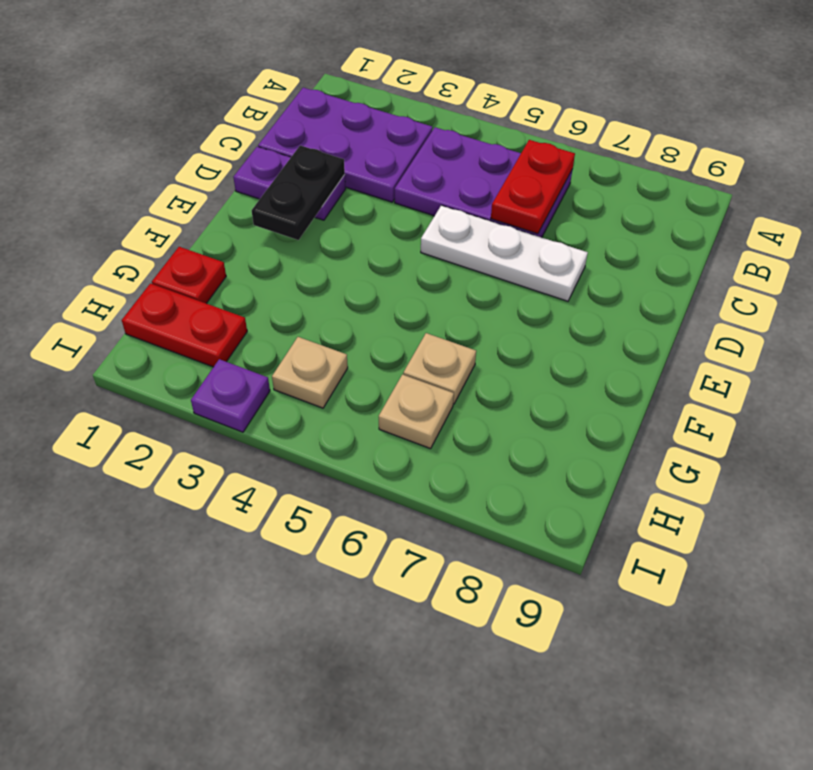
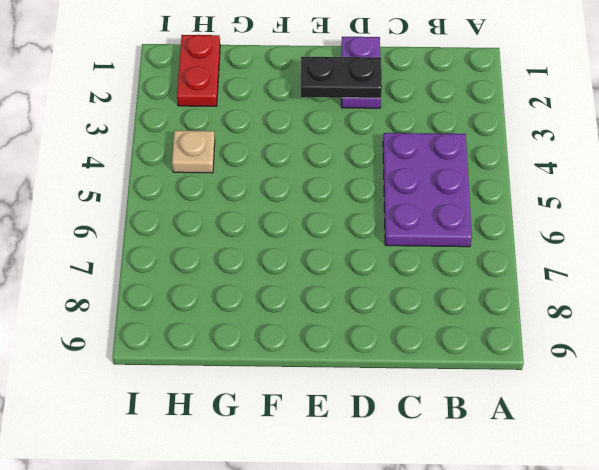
none -> purple 2x3 plate [258,88,433,202]
none -> white 1x3 plate [421,205,588,301]
none -> red 1x1 plate [152,247,226,304]

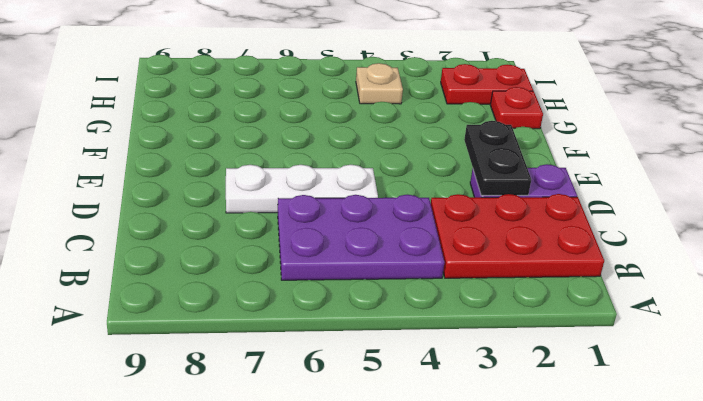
red 2x3 plate [431,194,604,278] -> purple 2x3 plate [258,88,433,202]
none -> tan 1x1 plate [403,333,476,404]
none -> tan 1x1 plate [379,375,454,449]
none -> purple 1x1 plate [191,359,270,432]

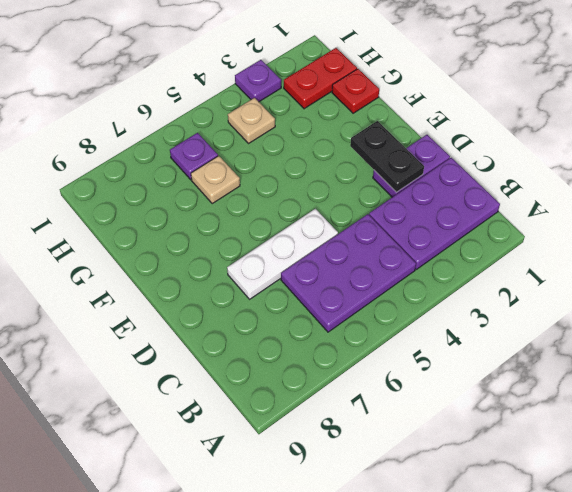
purple 1x1 plate [170,133,218,180] -> tan 1x1 plate [379,375,454,449]
none -> red 1x2 plate [491,140,575,234]

